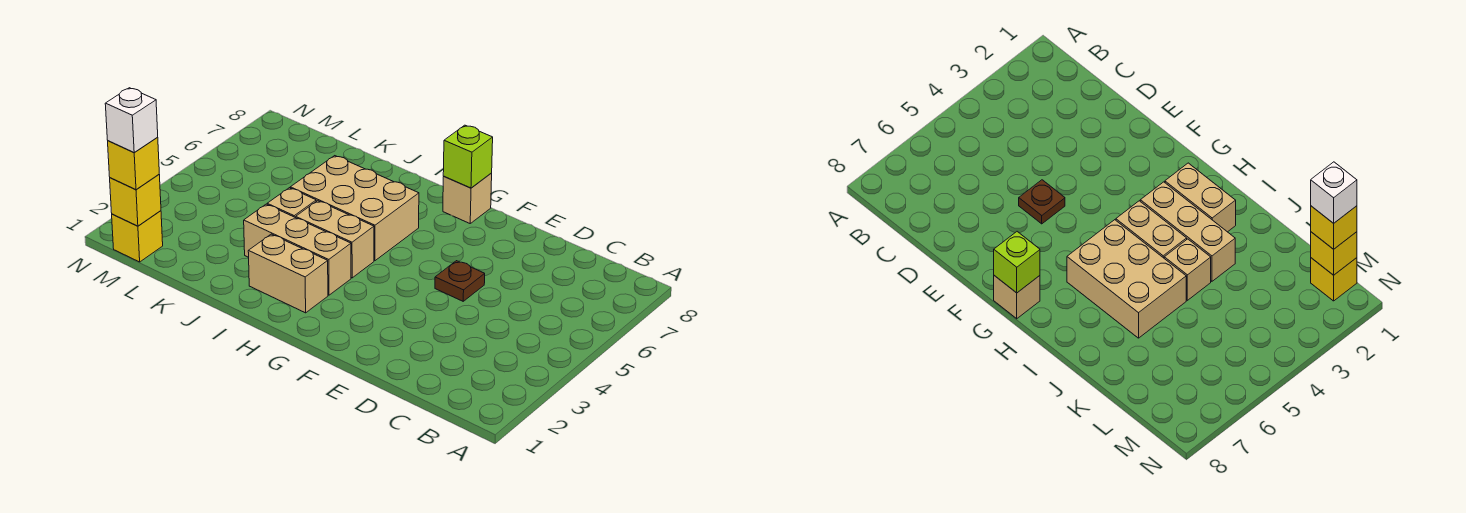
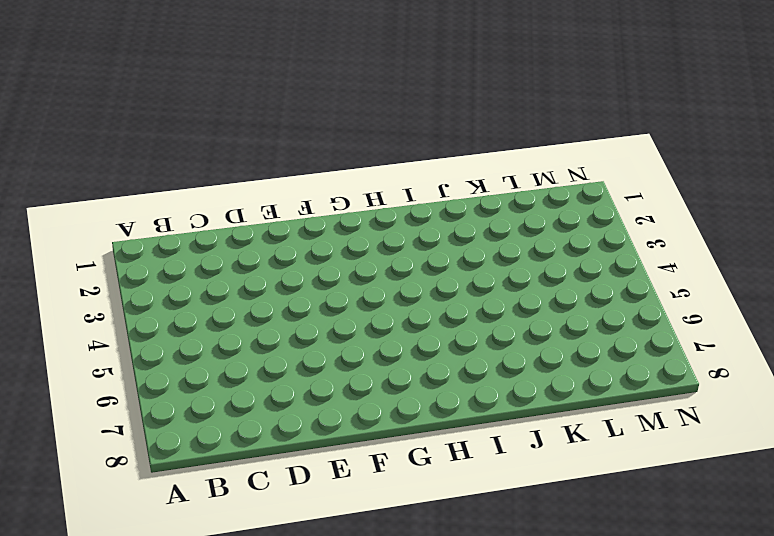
none -> brown 1x1 plate [435,261,485,301]
none -> tan 1x1 brick [443,173,492,223]
none -> tan 1x2 brick [248,234,328,313]

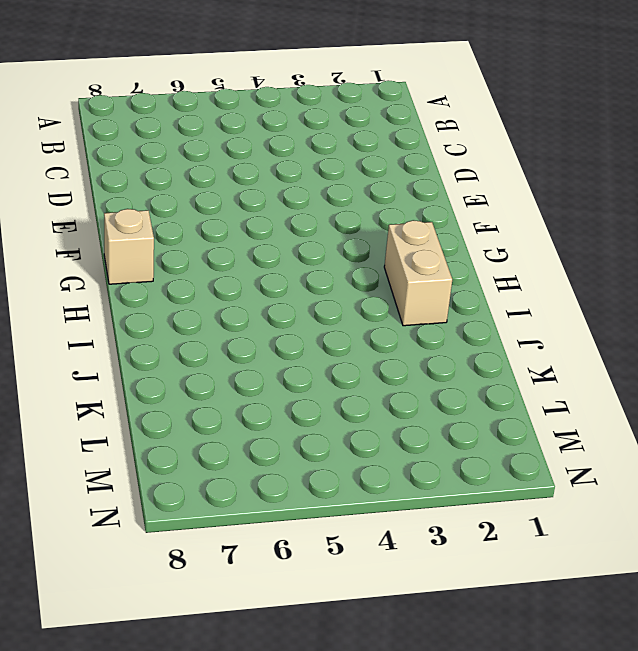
none -> brown 1x1 plate [435,261,485,301]
none -> tan 1x3 brick [244,204,351,295]
none -> tan 1x2 brick [296,201,374,278]

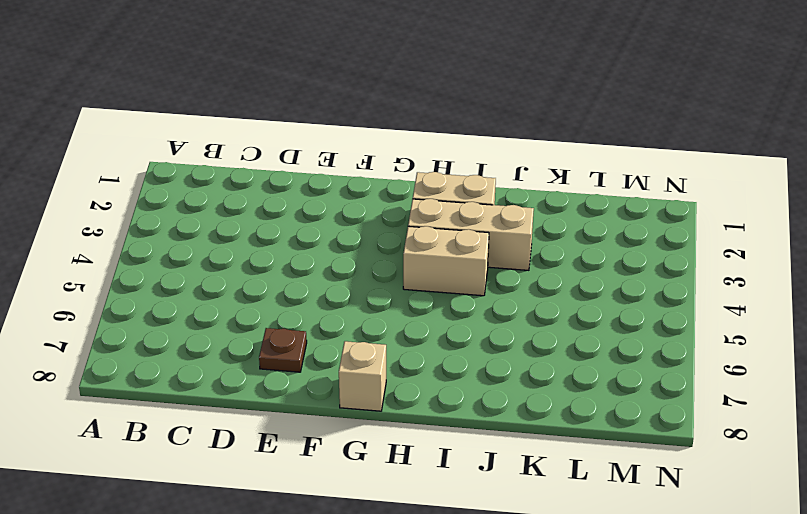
brown 1x1 plate [259,328,307,372] -> brown 1x1 plate moved to [435,261,485,301]
none -> tan 2x3 brick [290,156,419,261]
none -> tan 1x1 brick [267,188,316,218]
none -> yellow 1x1 brick [112,211,163,262]

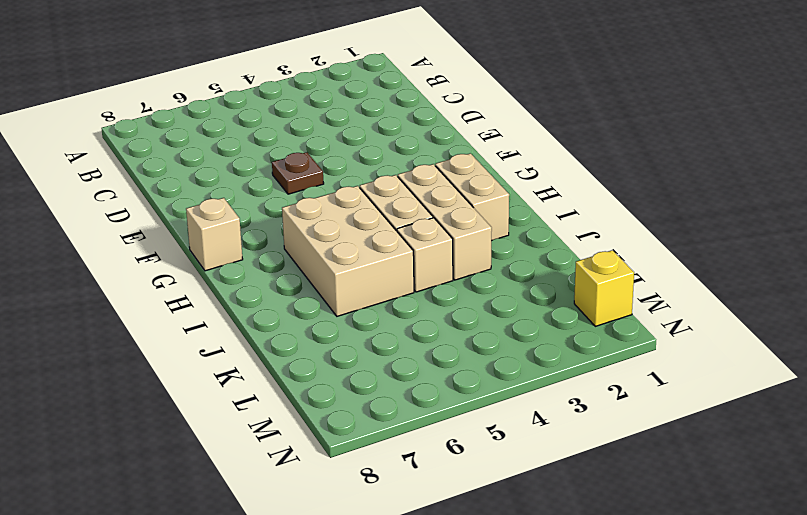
none -> lime 1x1 brick [443,125,493,188]
none -> yellow 1x1 brick [110,175,161,226]
none -> yellow 1x1 brick [108,137,159,190]

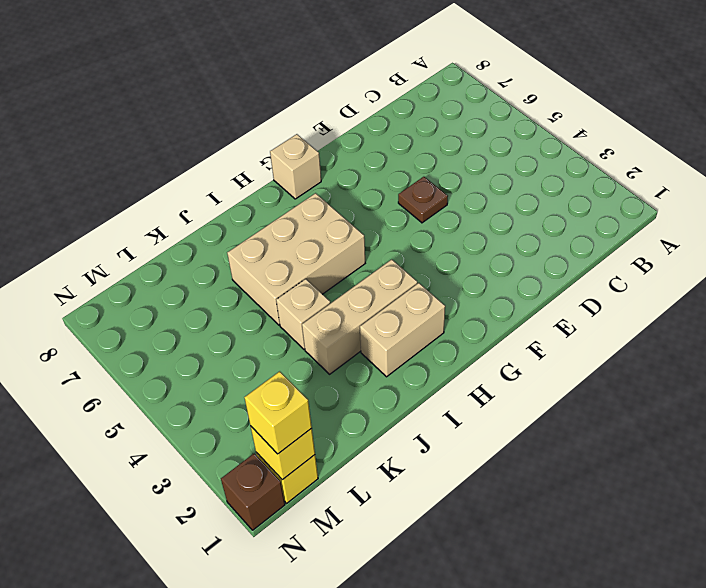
brown 1x1 brick [221,453,285,530] -> none
none -> tan 1x2 brick [296,201,374,278]
none -> lime 1x1 brick [443,125,493,188]
none -> white 1x1 brick [105,88,158,153]

